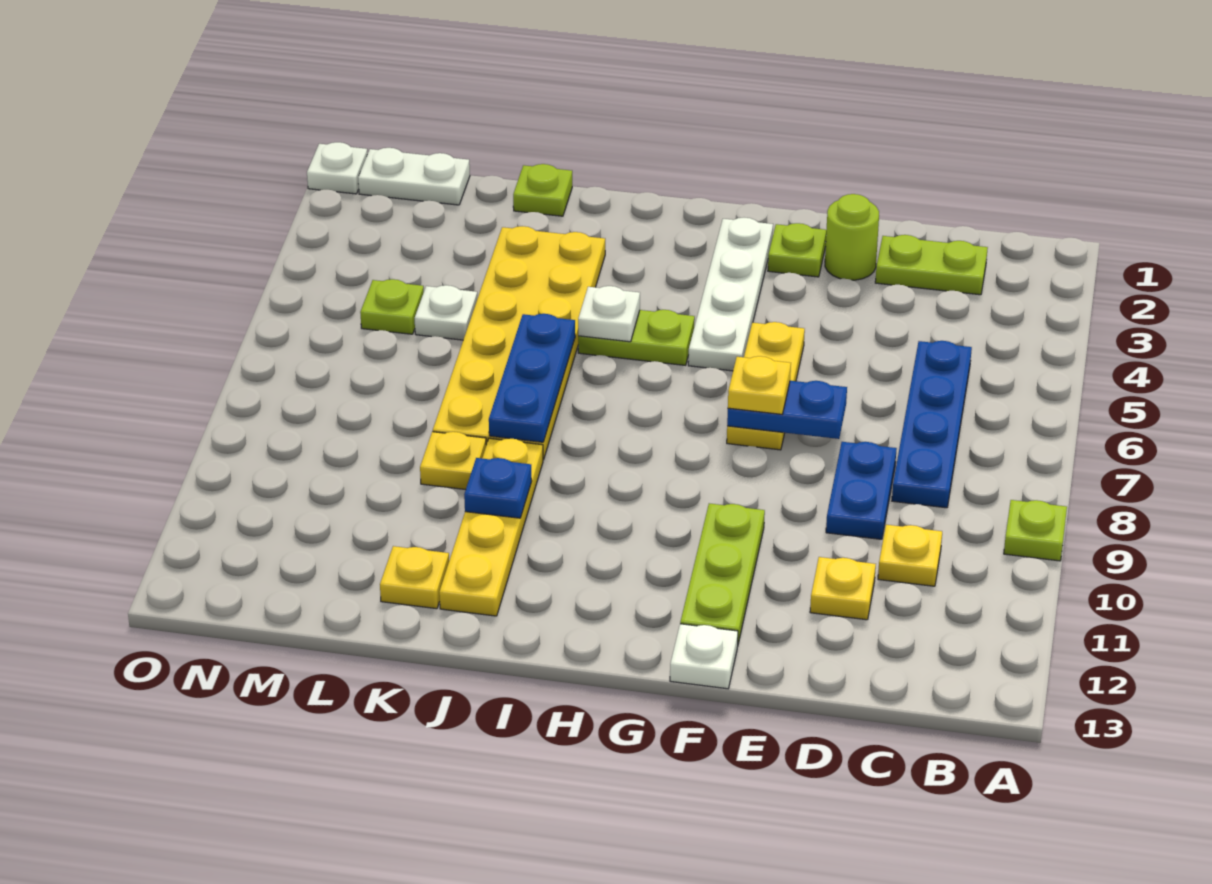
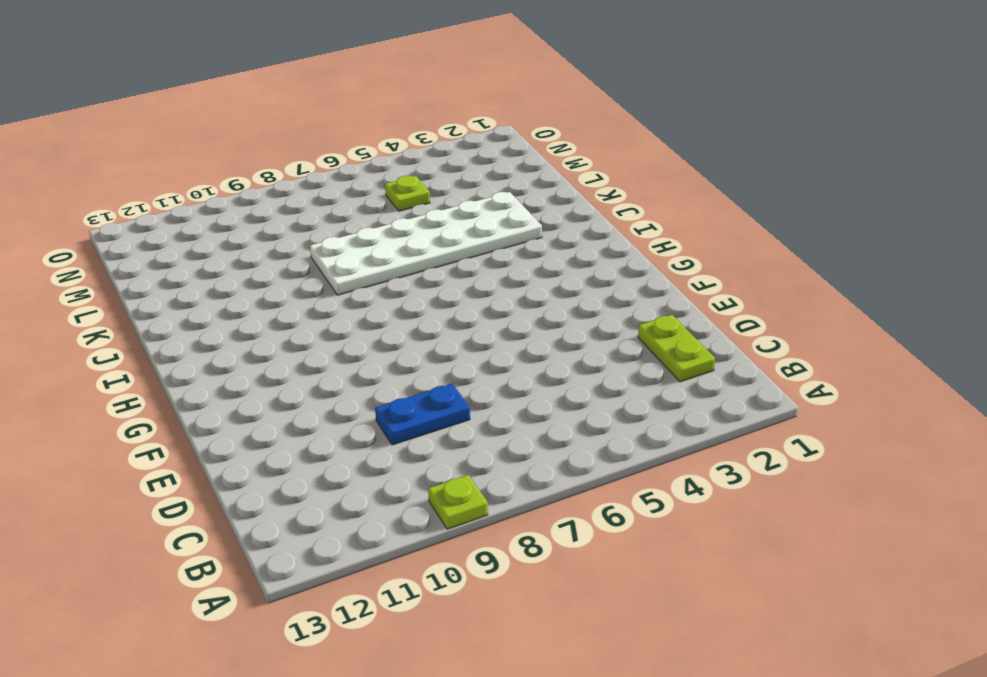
white 2x6 plate [310,192,542,295] -> yellow 2x6 plate [433,226,605,460]
none -> blue 1x4 plate [892,341,972,508]
none -> yellow 1x1 plate [878,525,942,586]
none -> yellow 1x1 plate [810,557,876,620]

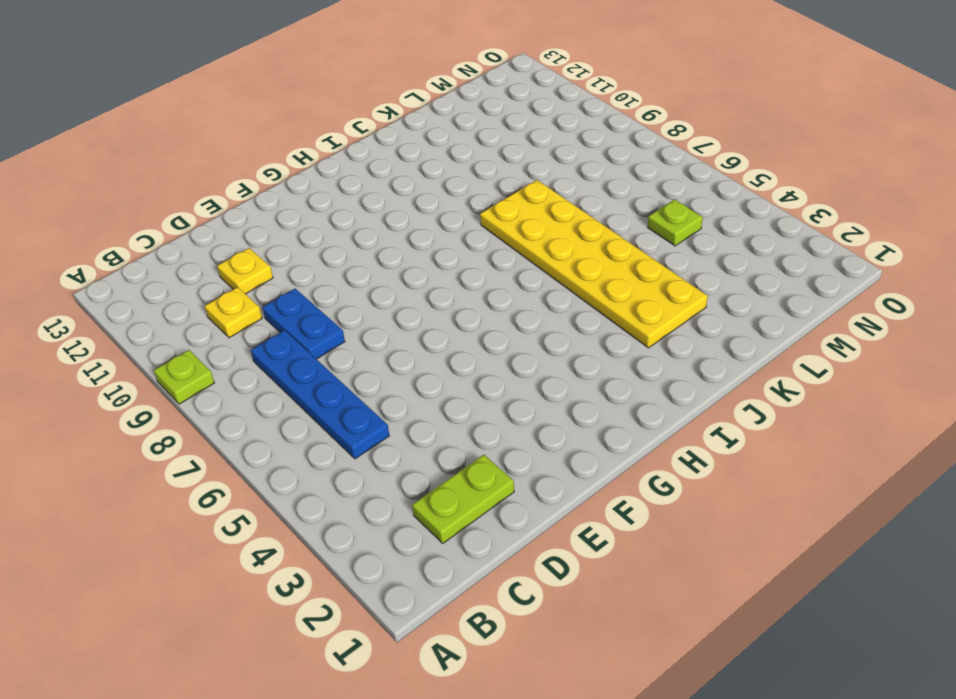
none -> lime 1x1 round brick [825,194,879,280]
none -> lime 1x1 plate [768,223,826,277]
none -> yellow 1x3 plate [727,322,805,450]

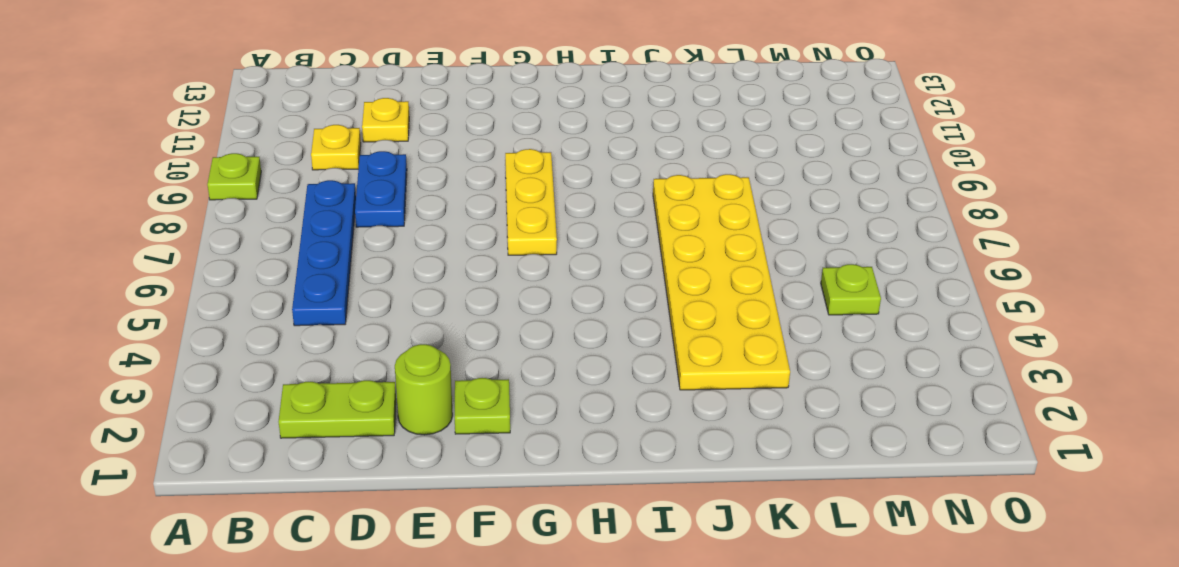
yellow 1x3 plate [505,149,557,255] -> yellow 1x3 plate moved to [727,322,805,450]
none -> lime 1x3 plate [680,503,765,644]
none -> white 1x1 plate [670,624,738,689]
none -> white 1x4 plate [688,218,773,371]

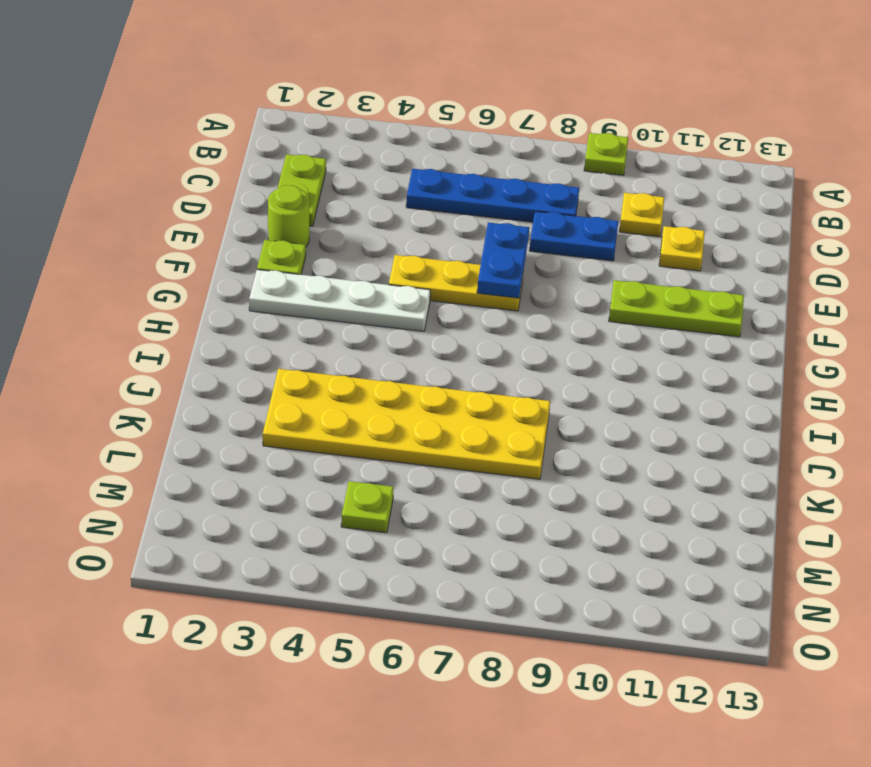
none -> white 1x1 plate [670,624,738,689]
none -> lime 1x2 plate [578,310,695,365]
none -> yellow 1x4 plate [439,438,543,616]

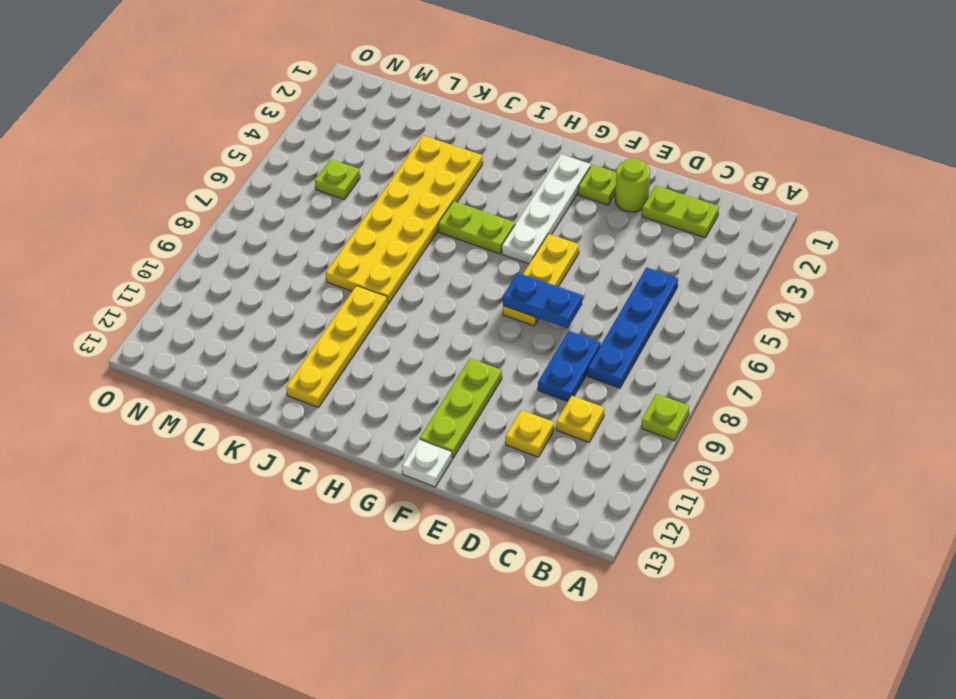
none -> lime 1x1 plate [513,164,572,216]
none -> yellow 1x1 plate [420,432,486,490]
none -> yellow 1x1 plate [380,546,449,609]

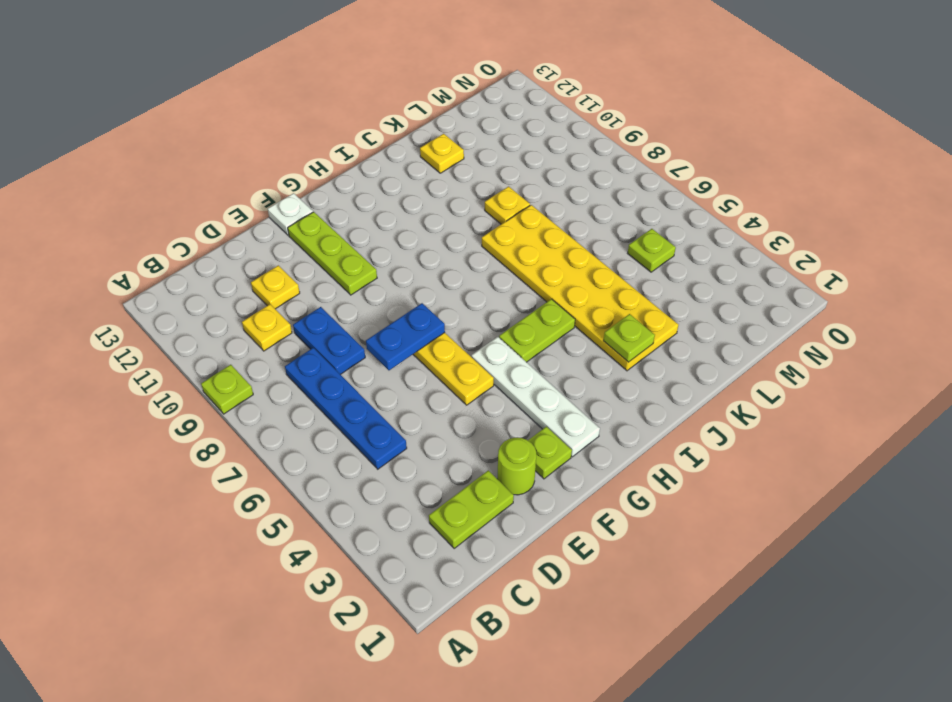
lime 1x1 plate [603,314,655,362] -> lime 1x1 plate moved to [513,164,572,216]
none -> yellow 1x4 plate [439,438,543,616]
none -> white 1x1 plate [415,285,477,340]
none -> white 1x2 plate [358,148,470,205]

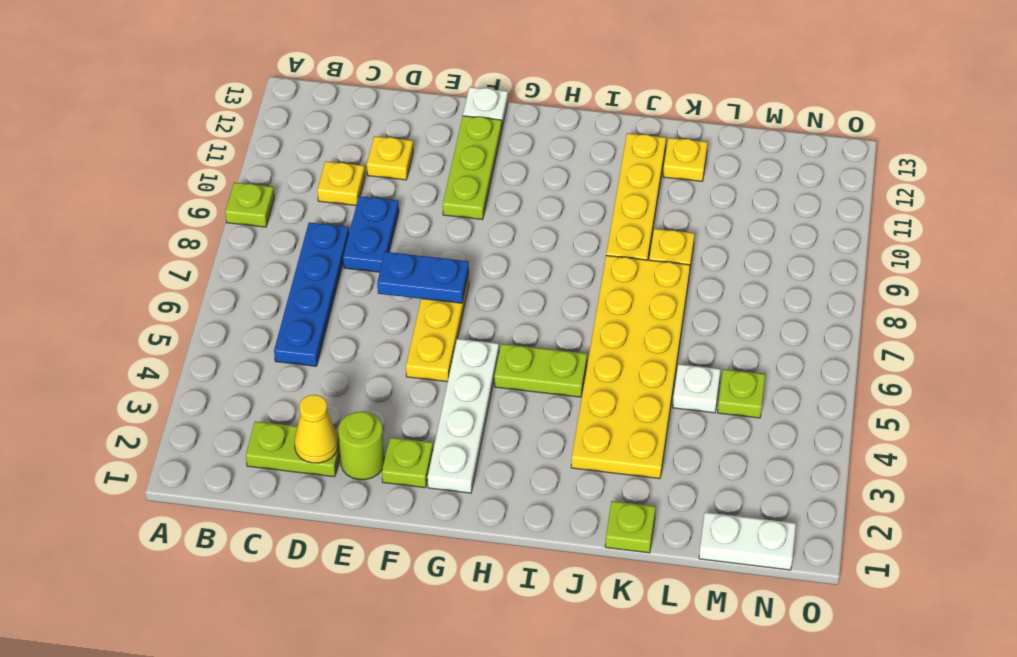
yellow 1x1 cone [294,395,338,463] -> none
none -> white 1x1 plate [307,142,368,194]
none -> white 1x1 plate [578,286,640,342]
none -> blue 1x3 plate [489,314,575,442]

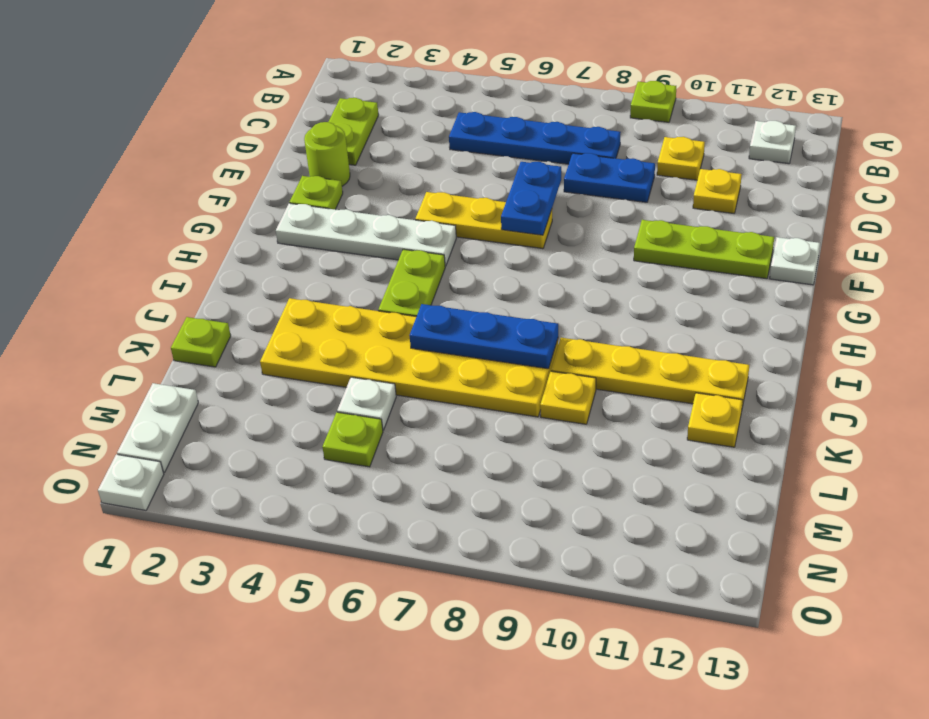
white 1x1 plate [749,121,796,164] -> white 1x1 plate moved to [578,286,640,342]
none -> blue 1x1 plate [464,458,532,518]
none -> yellow 1x1 plate [728,356,791,414]

